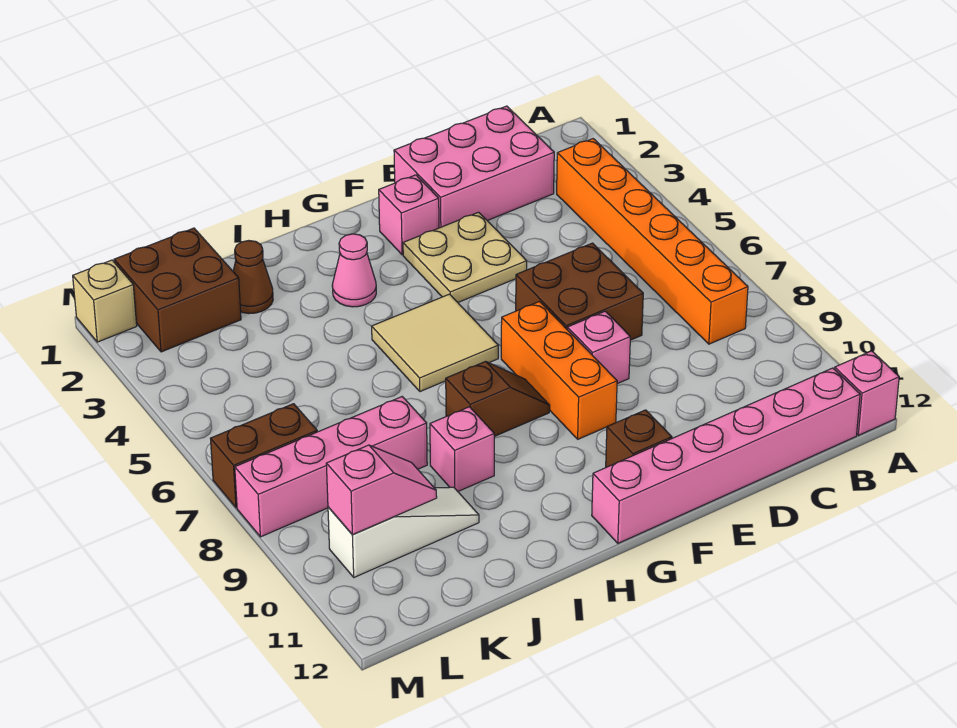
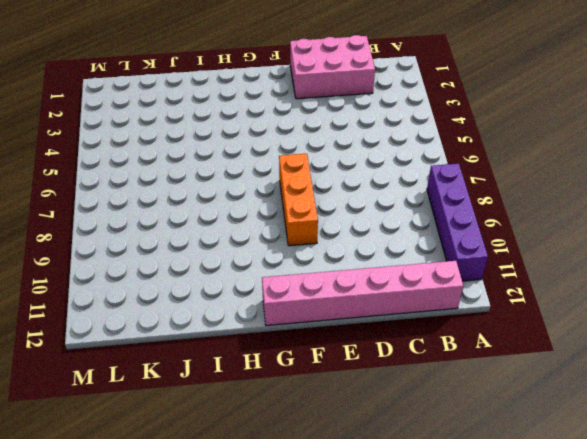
purple 1x4 brick [427,164,488,281] -> none
none -> pink 1x1 brick [835,351,899,435]
none -> orange 1x6 brick [557,139,748,344]
none -> brown 2x2 brick [516,243,643,340]

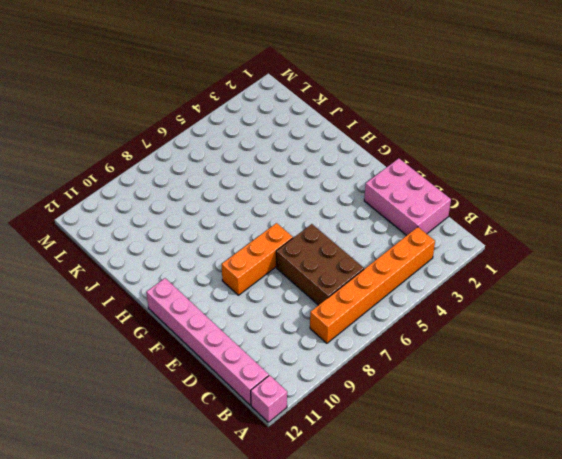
brown 2x3 brick [276,224,364,305] -> brown 2x2 brick [516,243,643,340]
none -> tan 2x2 plate [403,212,527,302]
none -> pink 1x1 brick [567,311,630,384]
none -> pink 1x1 brick [379,175,439,255]

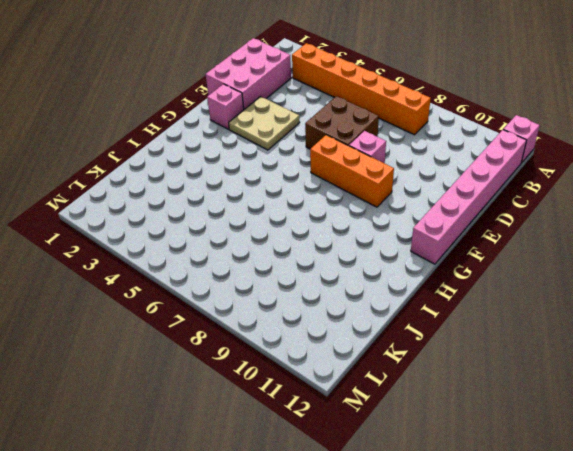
none -> brown 1x1 brick [606,410,672,467]
none -> tan 2x2 tile [372,294,498,392]
none -> brown 1x2 slope [446,361,550,436]

